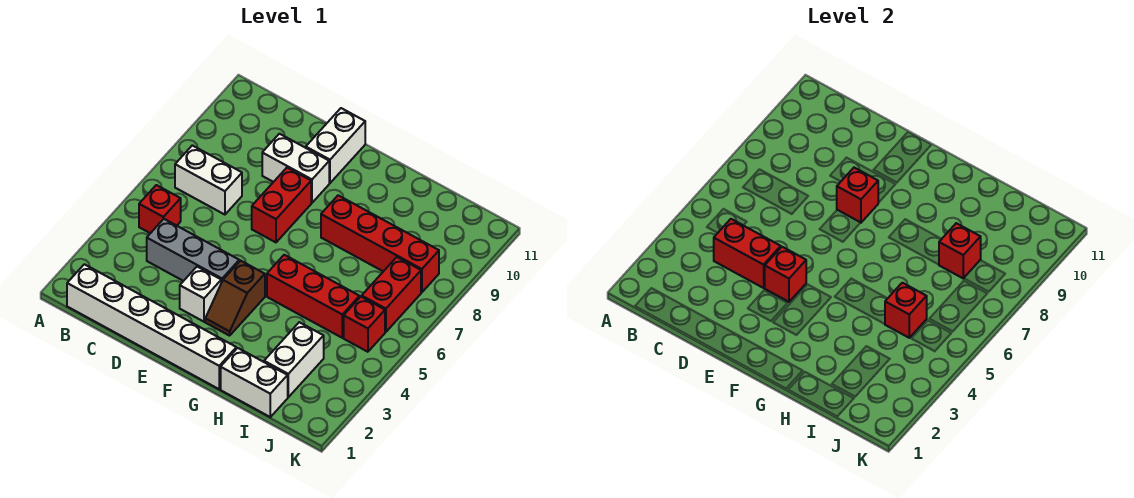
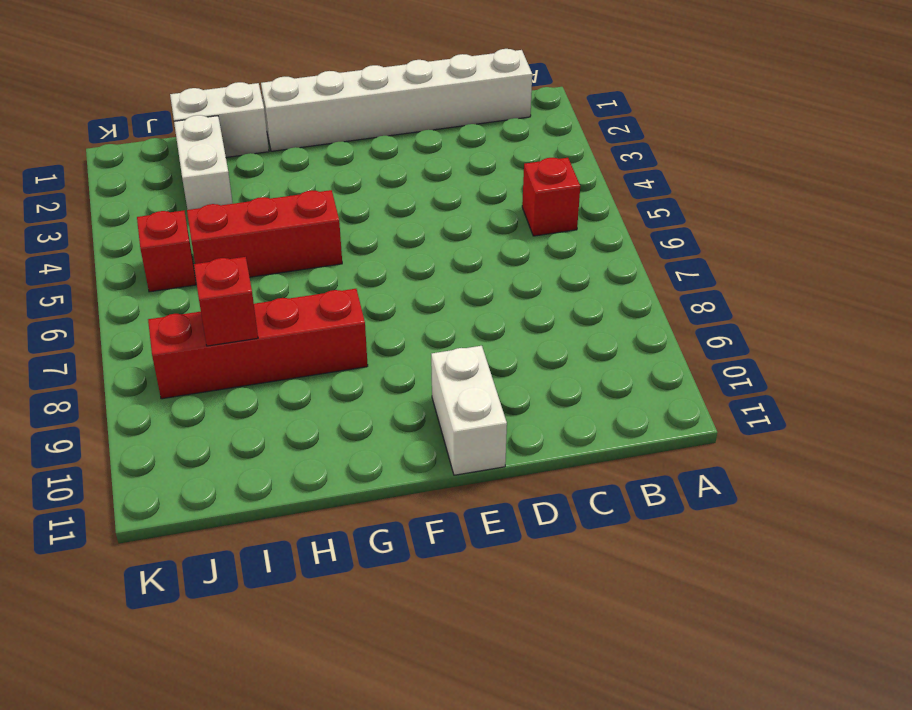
none -> white 1x2 brick [175,145,242,215]
none -> grey 1x3 brick [147,219,239,283]
none -> white 1x2 brick [262,134,329,203]

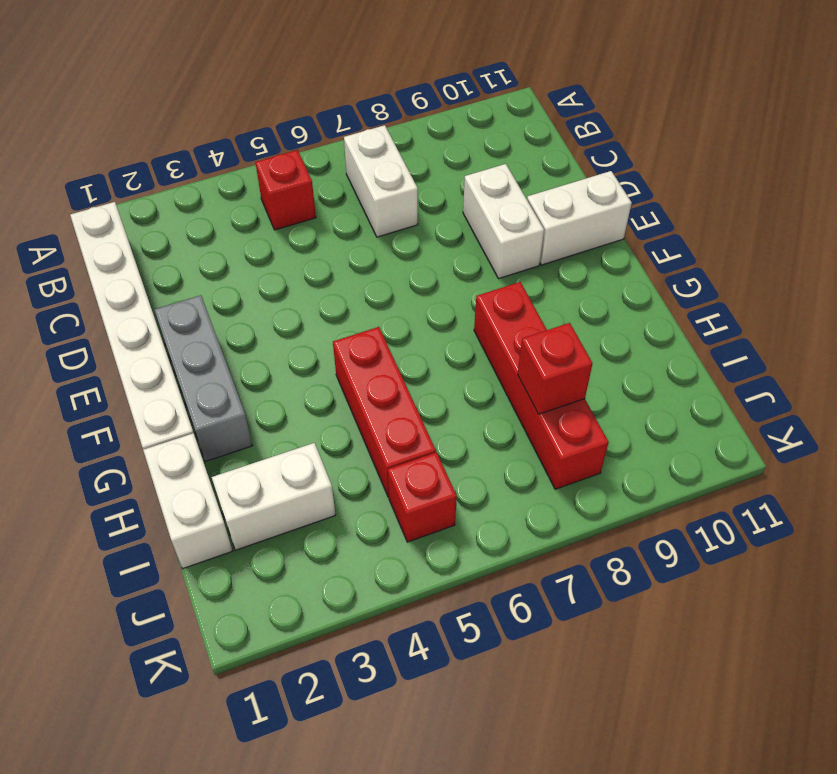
grey 1x3 brick [155,295,252,462] -> grey 1x3 brick moved to [147,219,239,283]
none -> white 1x1 brick [180,267,221,322]
none -> red 1x2 brick [252,168,311,242]
none -> brown 1x2 slope [205,261,265,336]

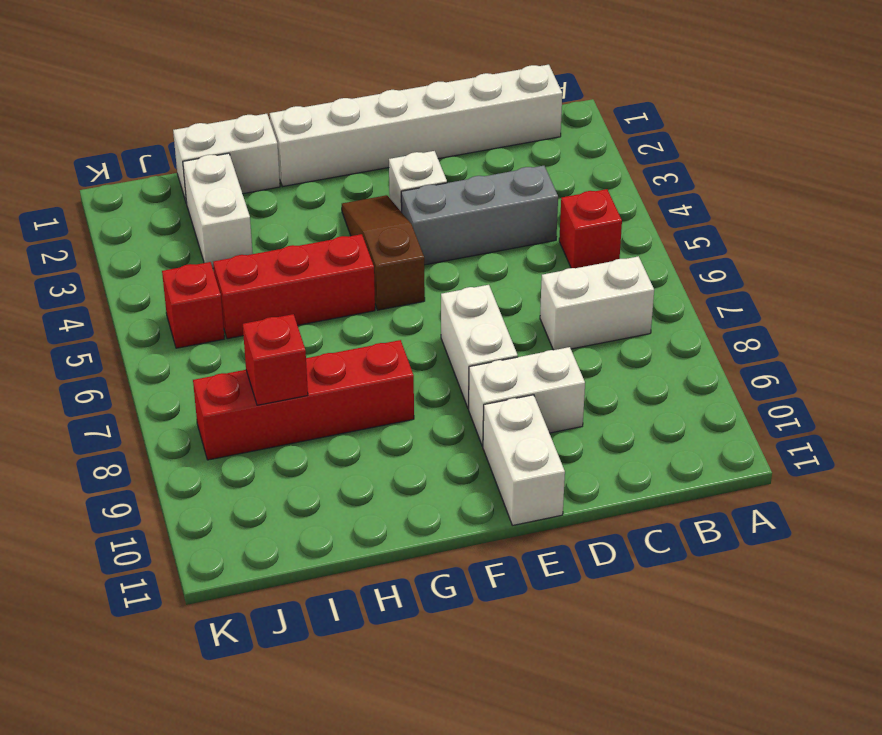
white 1x2 brick [441,285,518,409] -> red 1x2 brick [252,168,311,242]
brown 1x3 slope [342,195,425,310] -> brown 1x2 slope [205,261,265,336]
none -> red 1x2 brick [362,257,421,332]
none -> red 1x2 brick [714,219,781,288]
none -> red 1x1 brick [765,247,806,302]

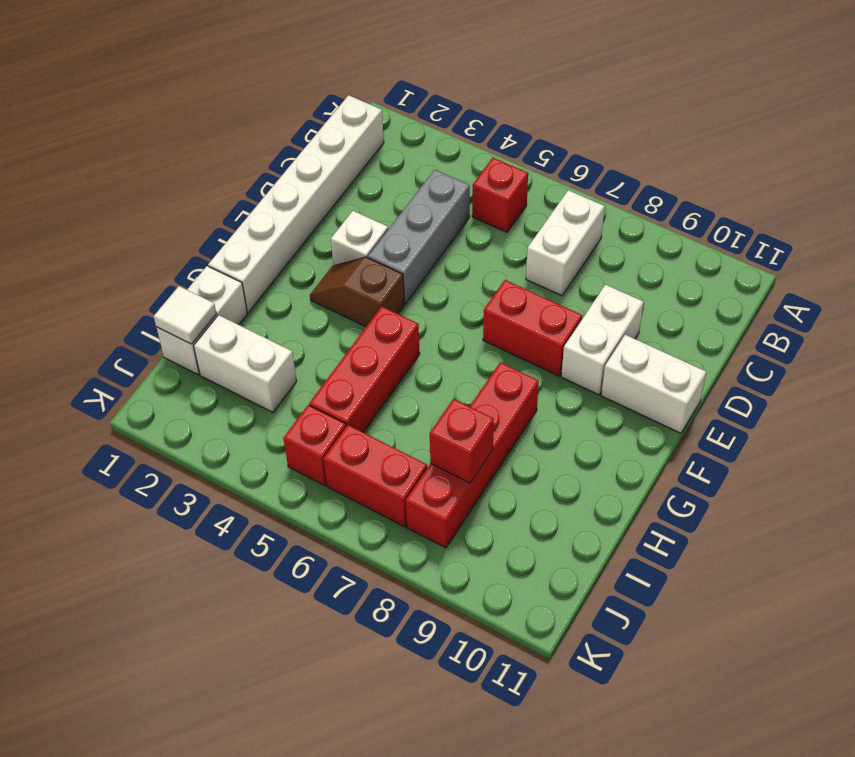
white 1x1 tile [154,286,216,344] -> none
none -> red 1x2 brick [714,219,781,288]
none -> red 1x1 brick [765,247,806,302]
none -> red 1x1 brick [837,168,878,223]

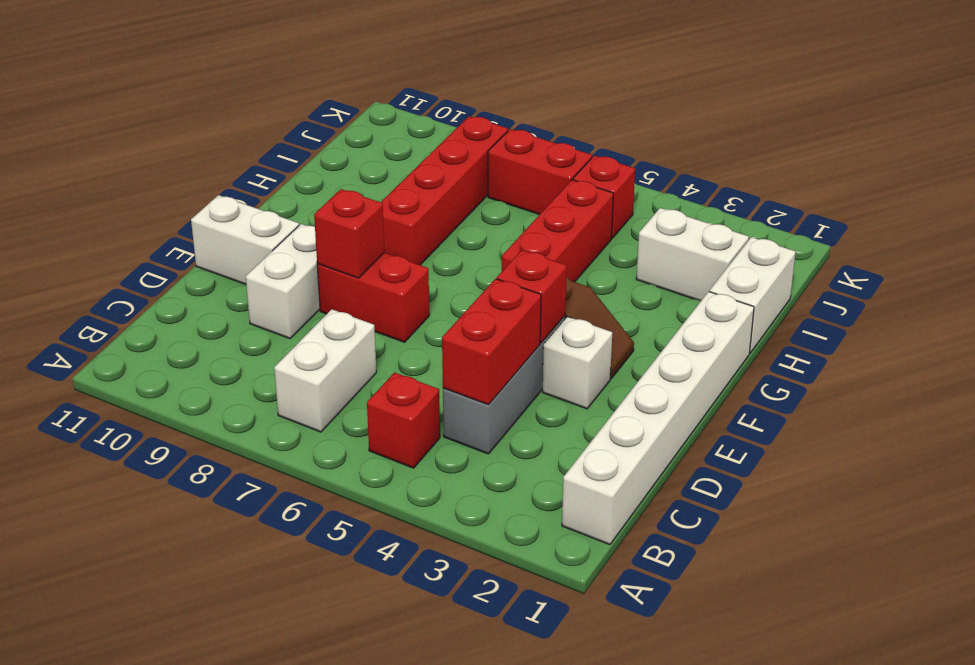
none -> red 1x1 brick [885,283,927,338]
none -> red 1x1 brick [939,223,981,278]

